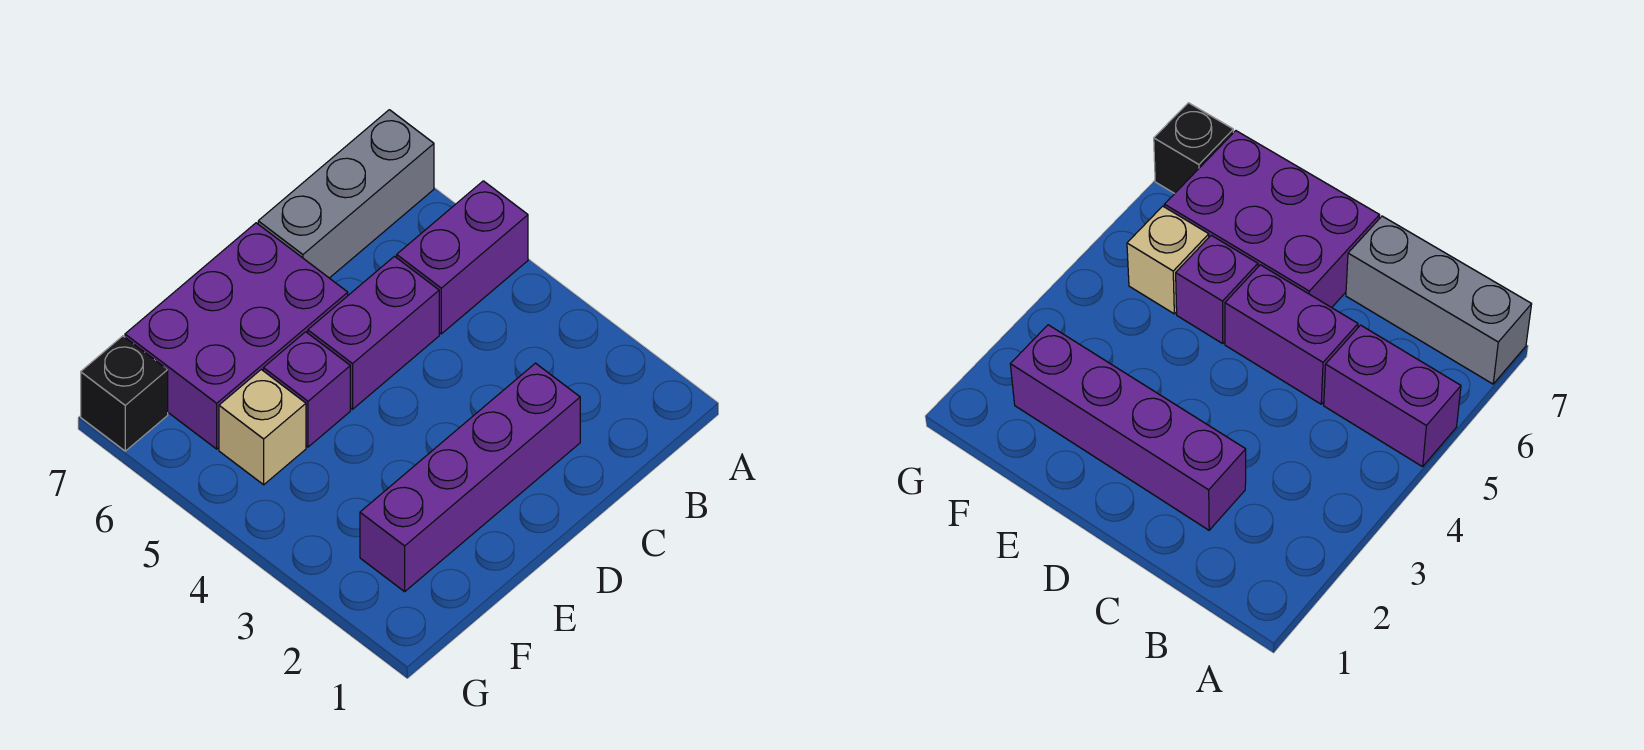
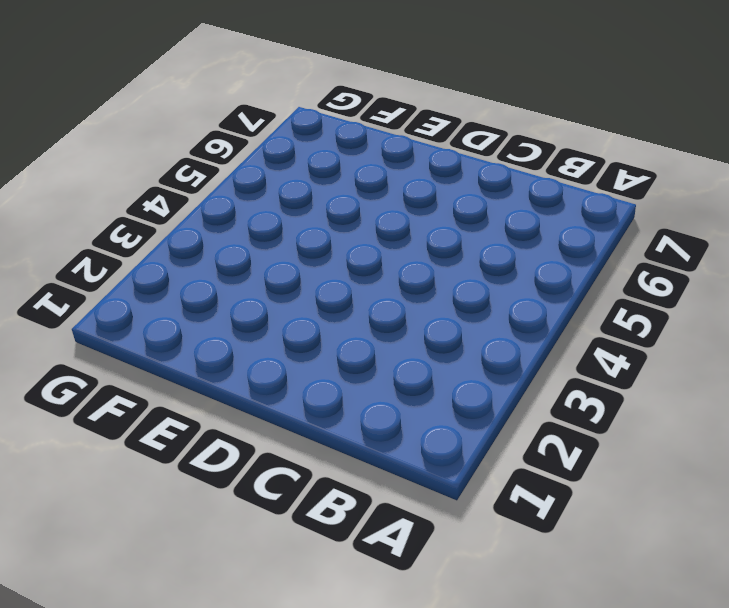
none -> purple 1x2 brick [397,181,528,334]
none -> grey 1x3 brick [258,110,434,278]

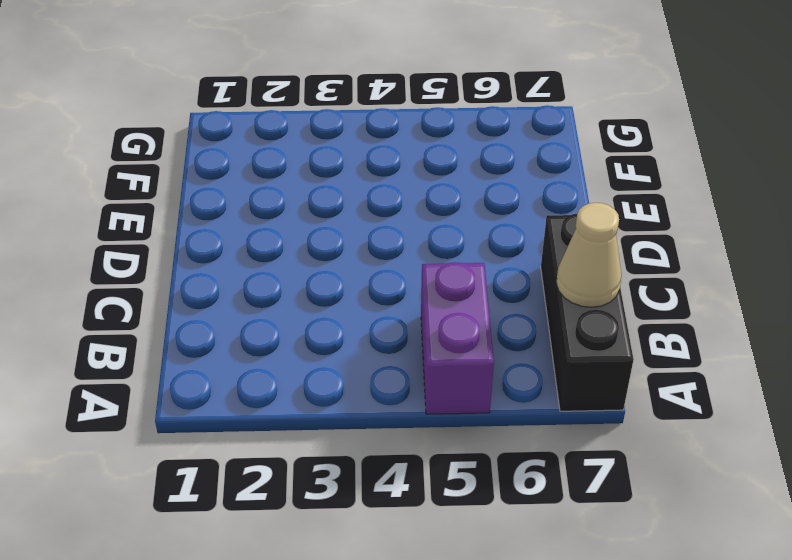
black 1x3 brick [541,214,634,411] -> grey 1x3 brick [258,110,434,278]
tan 1x1 cone [556,203,621,307] -> none
none -> purple 1x4 brick [360,363,580,592]
none -> purple 1x2 brick [308,256,439,409]

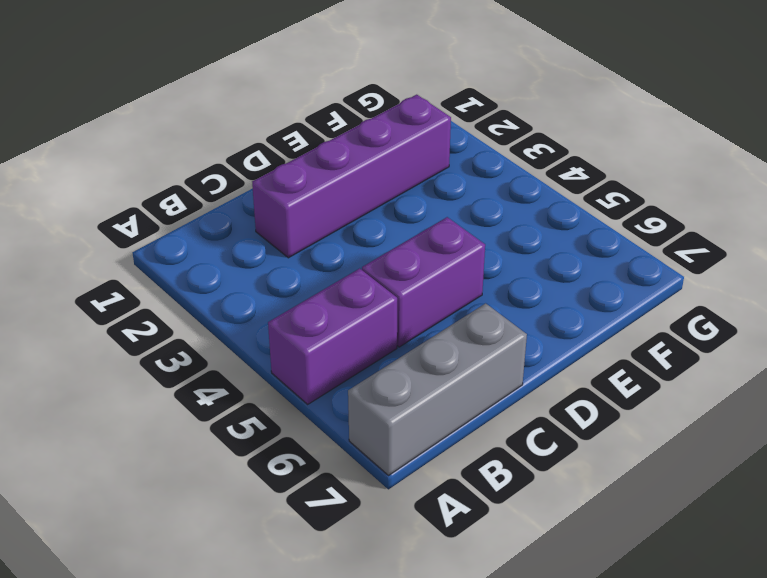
none -> purple 2x3 brick [125,223,348,449]
none -> purple 1x1 brick [263,332,350,447]

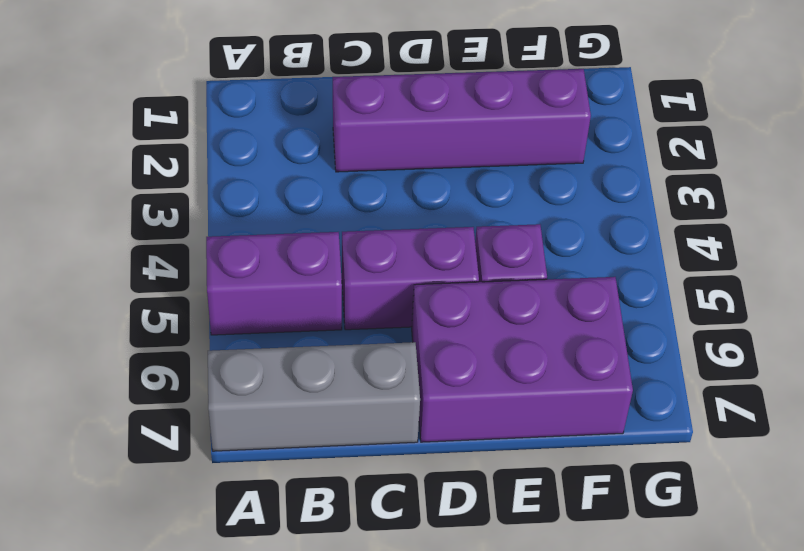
none -> tan 1x1 brick [219,370,306,485]
none -> black 1x1 brick [81,336,168,451]

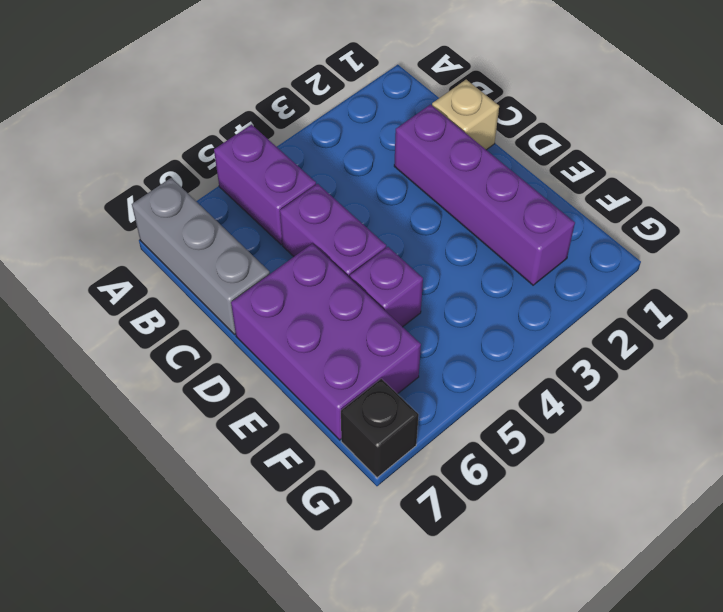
tan 1x1 brick [432,80,499,150] -> tan 1x1 brick moved to [219,370,306,485]

